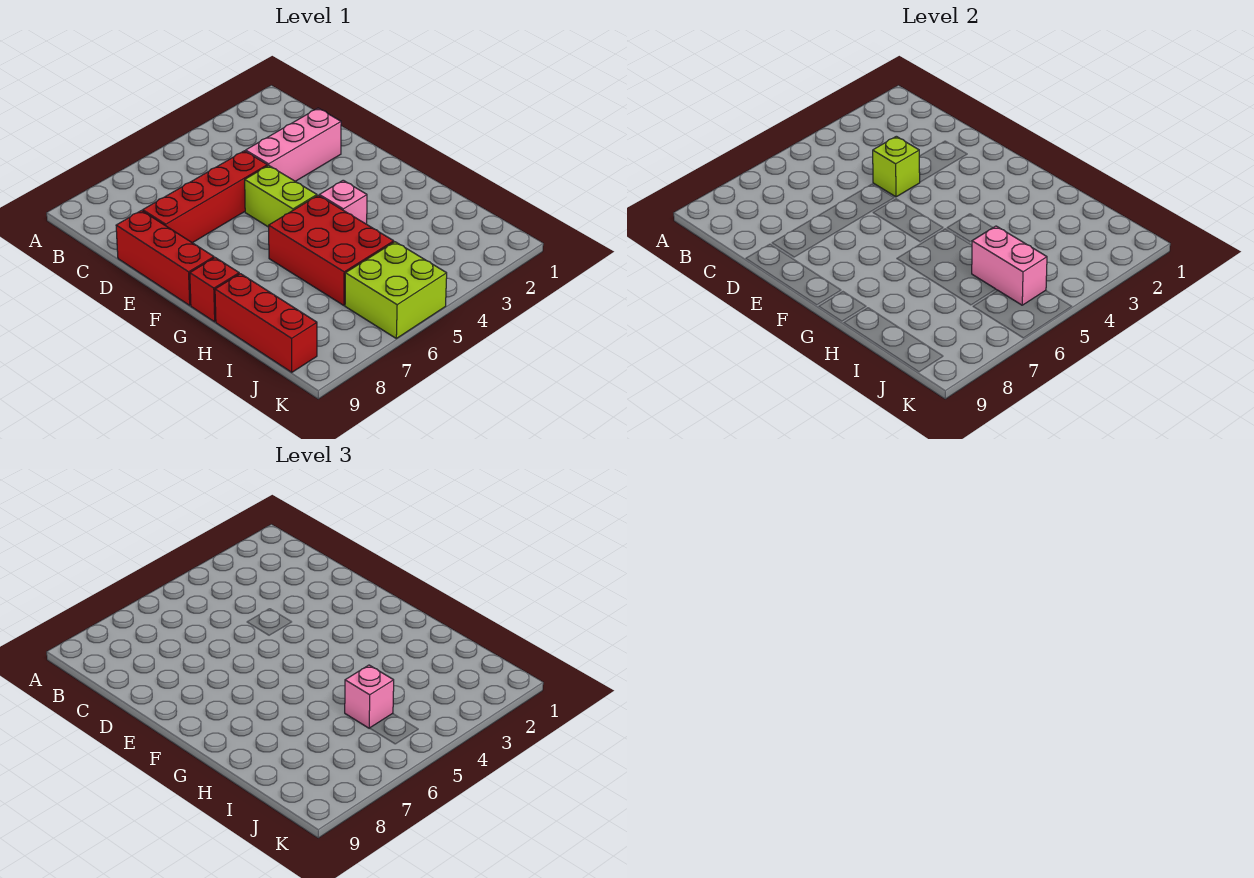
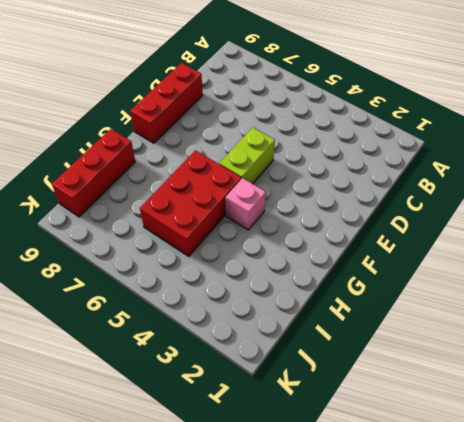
none -> pink 1x3 brick [246,108,341,181]
none -> red 1x4 brick [143,151,267,243]
none -> red 1x1 brick [190,258,239,322]

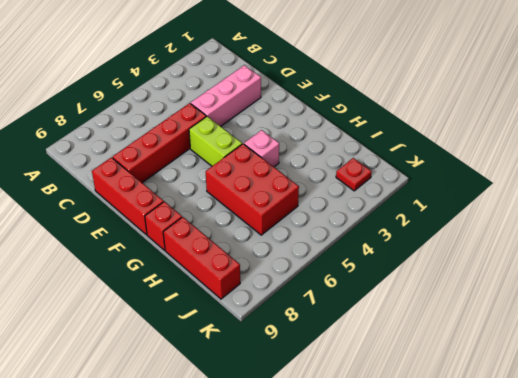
red 1x1 plate [336,158,372,191] -> none
none -> lime 2x2 brick [345,242,447,338]
none -> lime 1x1 brick [873,136,920,197]
none -> pink 1x2 brick [972,226,1047,305]

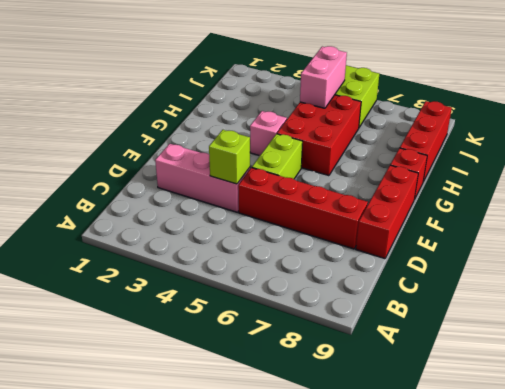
none -> pink 1x1 brick [345,665,394,728]

